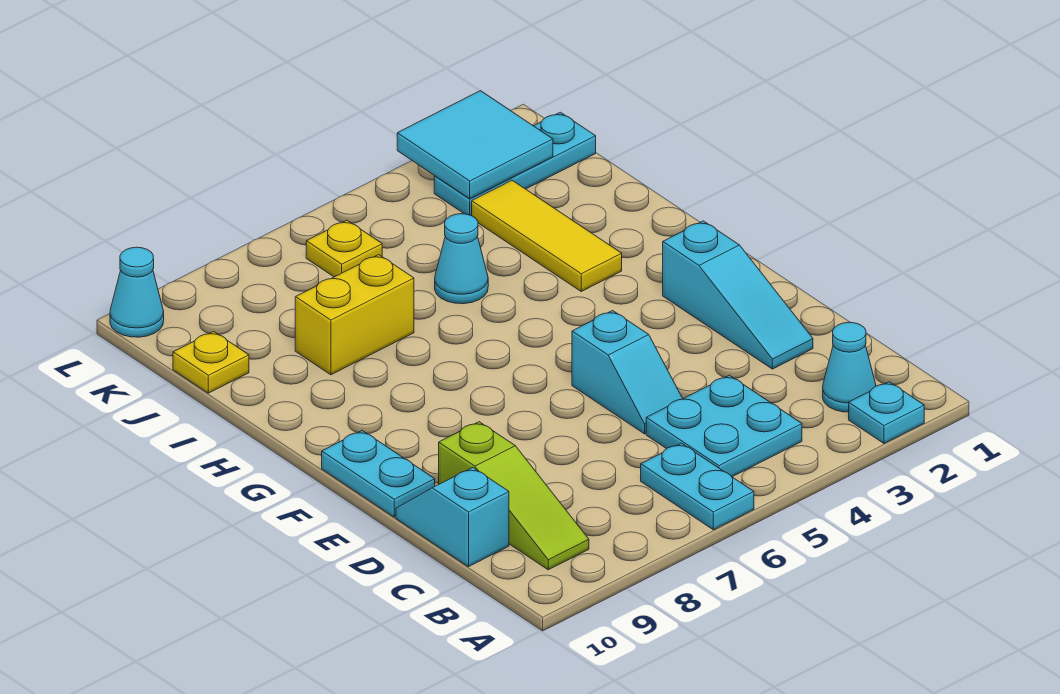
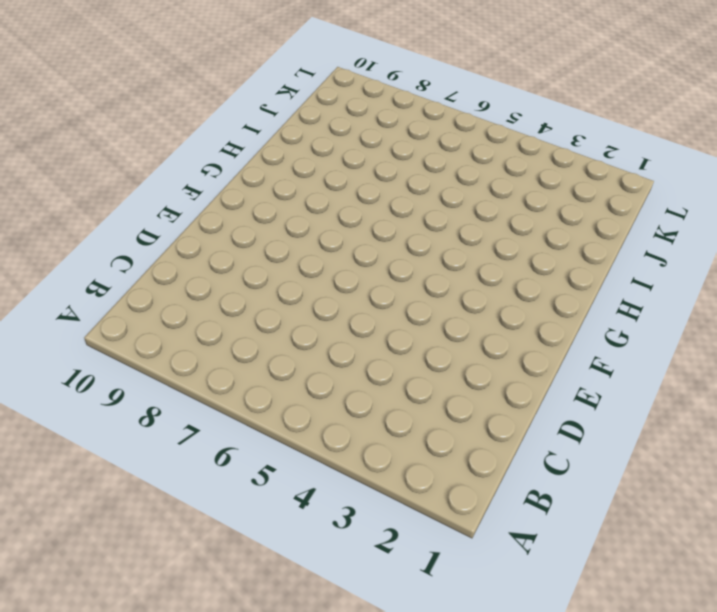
none -> cyan 1x1 plate [849,382,924,443]
none -> cyan 1x2 plate [641,443,754,530]
none -> cyan 1x1 cone [823,322,876,412]

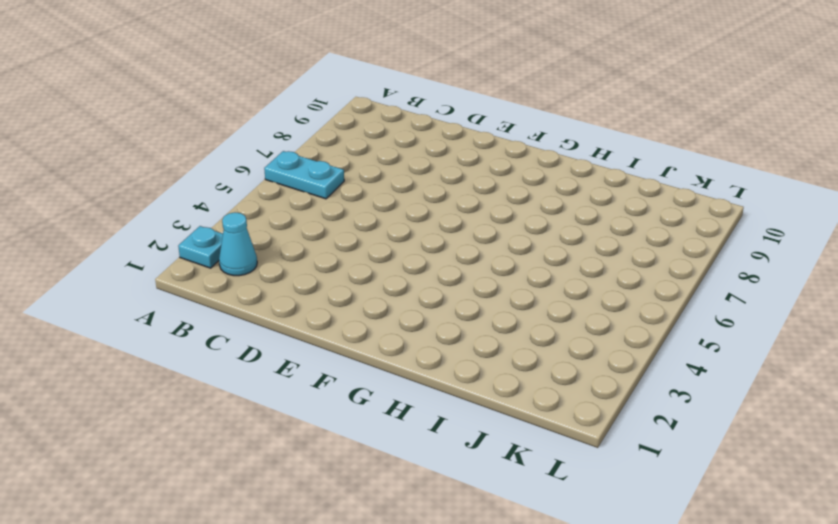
none -> cyan 2x2 plate [646,375,802,477]
none -> lime 1x3 slope [439,422,589,570]
none -> cyan 1x2 slope [396,468,509,567]

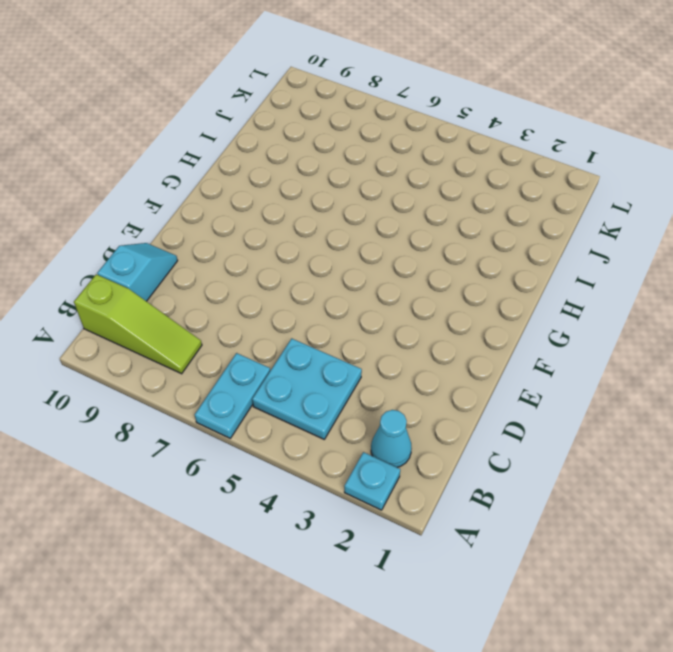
lime 1x3 slope [74,274,202,374] -> lime 1x3 slope turned to [439,422,589,570]
none -> cyan 1x3 slope [663,221,813,369]
none -> cyan 1x2 slope [572,311,683,434]
none -> cyan 1x2 plate [322,431,435,517]

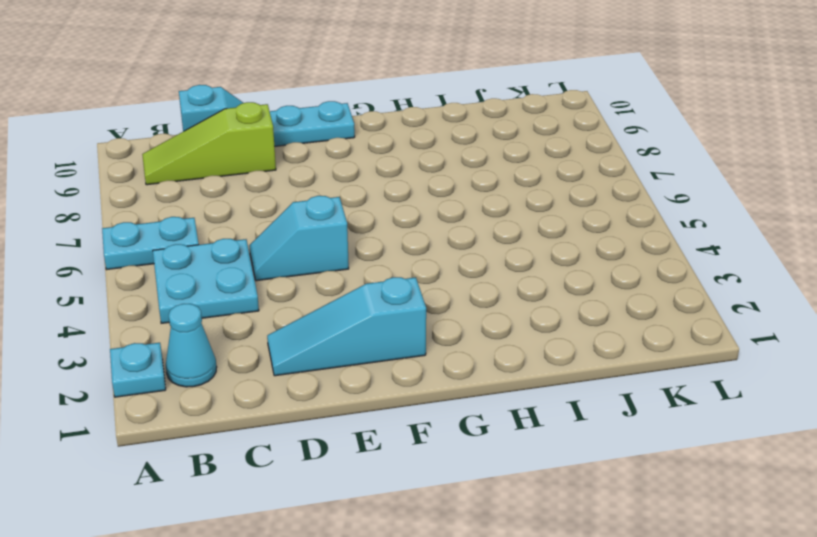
none -> yellow 1x3 tile [472,180,622,291]
none -> cyan 1x1 cone [435,214,488,304]
none -> yellow 1x2 brick [295,255,414,375]

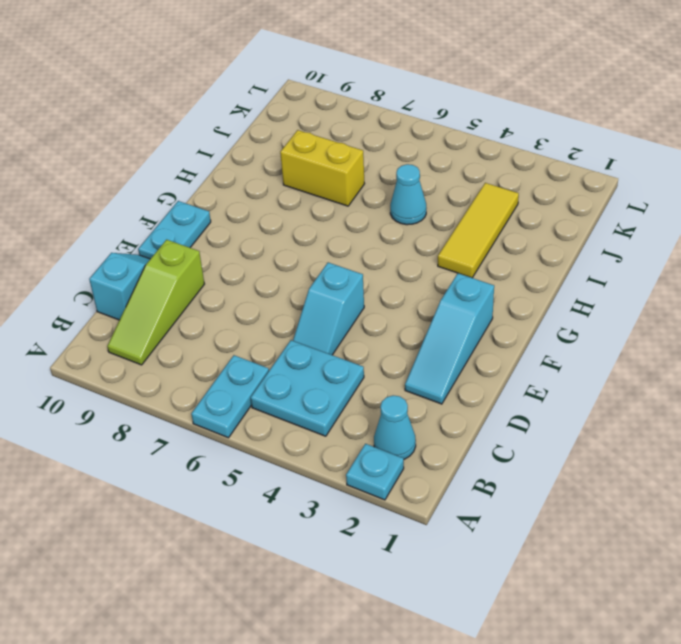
none -> yellow 1x1 plate [173,331,249,393]
none -> cyan 1x3 plate [434,112,596,216]
none -> yellow 1x1 plate [306,220,382,277]

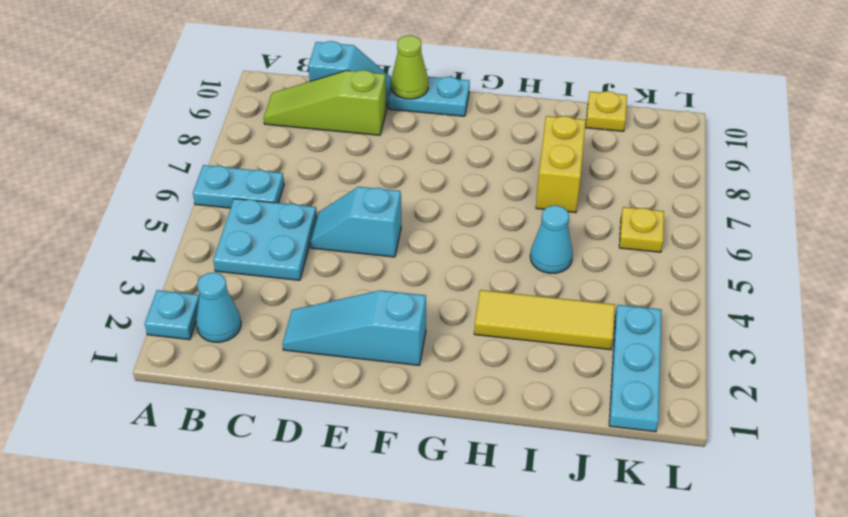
lime 1x1 cone [391,35,428,99] -> none
none -> cyan 1x1 cone [110,247,164,337]
none -> cyan 2x2 tile [397,91,553,199]

